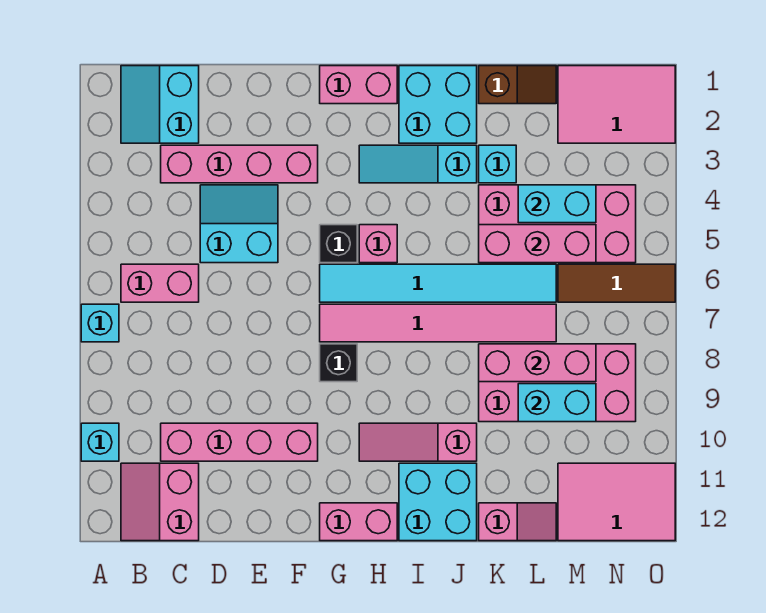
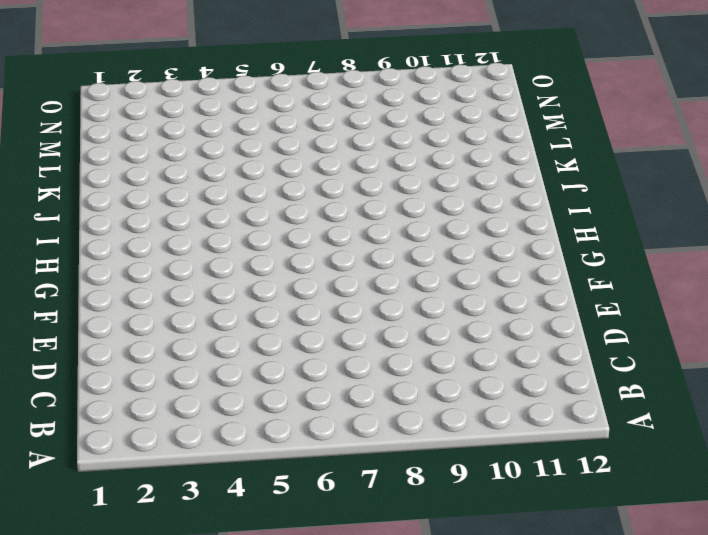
none -> cyan 1x1 brick [81,304,119,342]
none -> cyan 1x1 brick [81,423,119,461]
none -> cyan 2x2 slope [121,66,199,143]
none -> pink 1x2 brick [121,264,199,302]

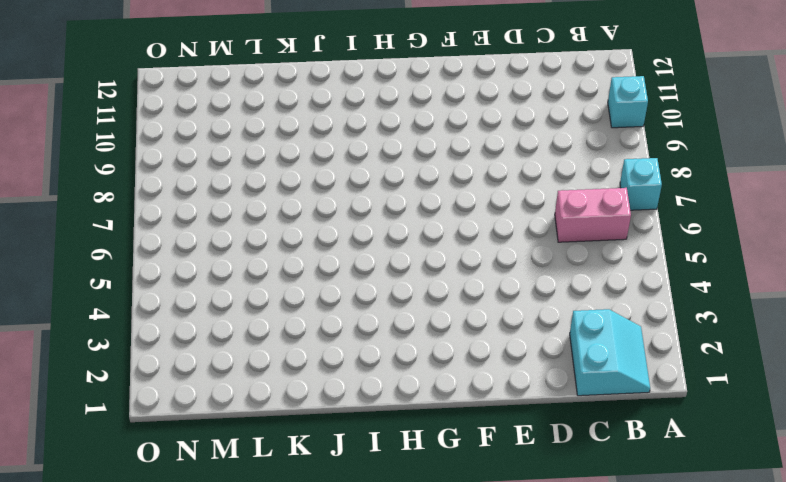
none -> pink 2x2 slope [121,463,199,541]
none -> pink 1x4 brick [161,145,318,183]
none -> pink 1x4 brick [161,423,318,461]
none -> cyan 2x2 slope [200,185,278,263]

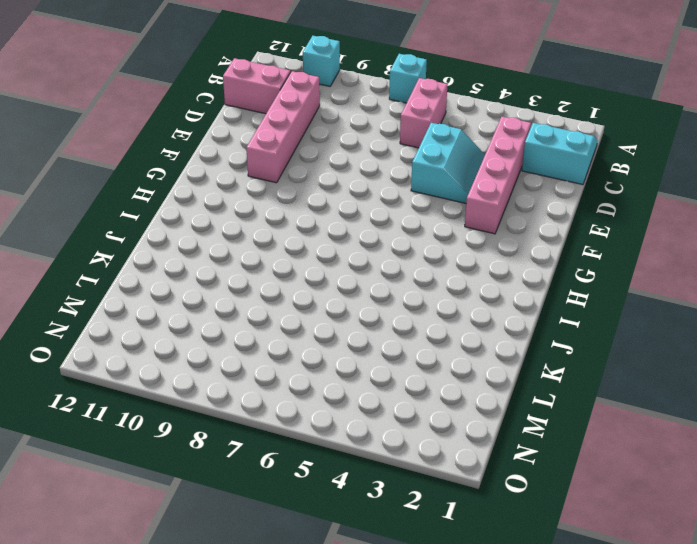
none -> pink 1x2 brick [320,66,397,104]
none -> black 1x1 brick [320,225,357,263]
none -> cyan 1x6 tile [320,264,556,302]
none -> pink 1x6 tile [320,304,556,342]

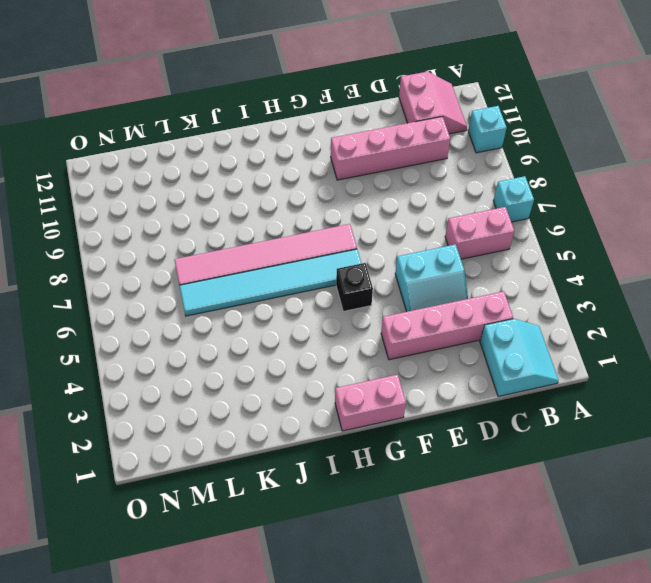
none -> black 1x1 brick [320,344,357,382]
none -> pink 1x2 brick [320,503,397,541]
none -> cyan 1x3 slope [359,145,477,183]
none -> pink 1x1 brick [359,225,397,263]

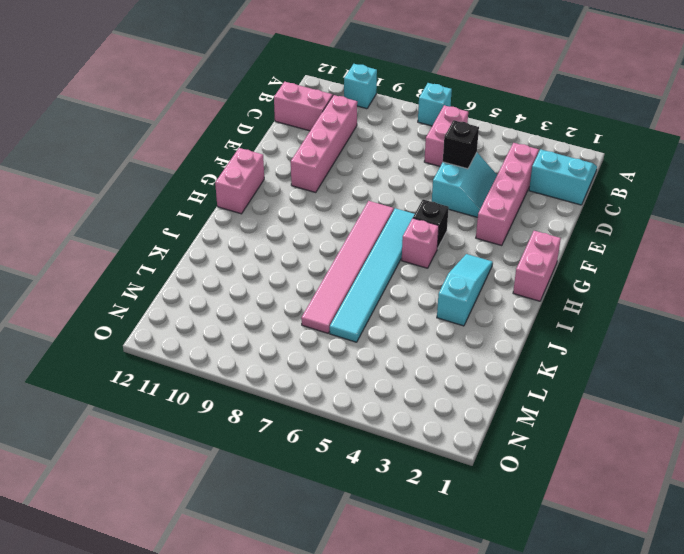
black 1x1 brick [443,120,479,169] -> black 1x1 brick moved to [320,344,357,382]
none -> pink 1x3 slope [359,423,477,461]
none -> cyan 2x2 brick [399,66,477,143]
none -> cyan 2x2 brick [399,463,477,541]
none -> brown 1x2 slope [479,66,556,104]

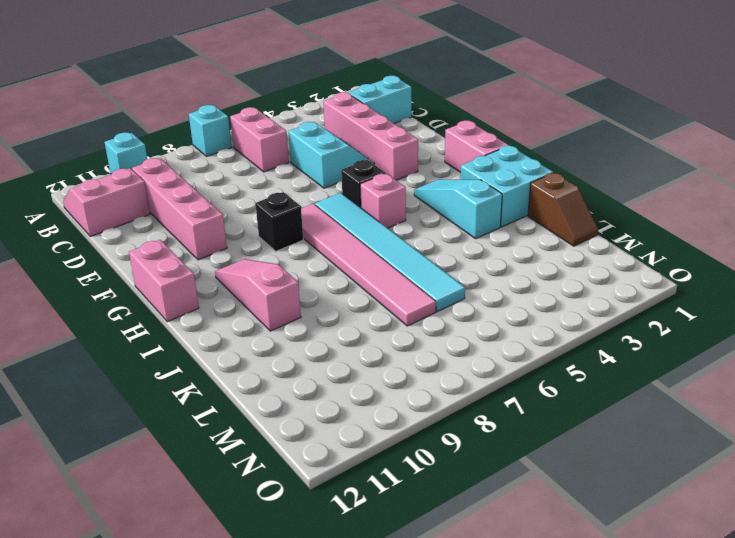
none -> cyan 2x2 brick [399,463,477,541]
none -> cyan 1x1 brick [479,145,516,183]
none -> pink 2x4 brick [479,185,636,263]
none -> pink 2x4 brick [479,344,636,422]

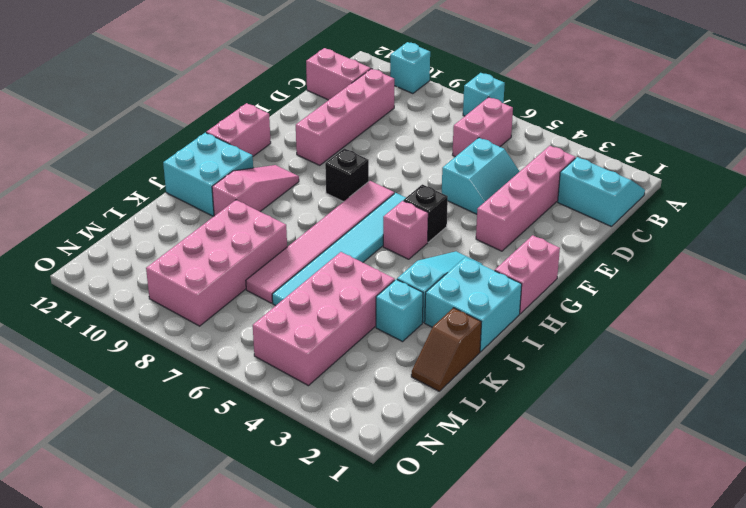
none -> pink 1x2 slope [479,503,556,541]
none -> pink 2x3 tile [558,66,675,143]
none -> brown 1x3 tile [558,264,675,302]
none -> pink 2x3 tile [558,463,675,541]

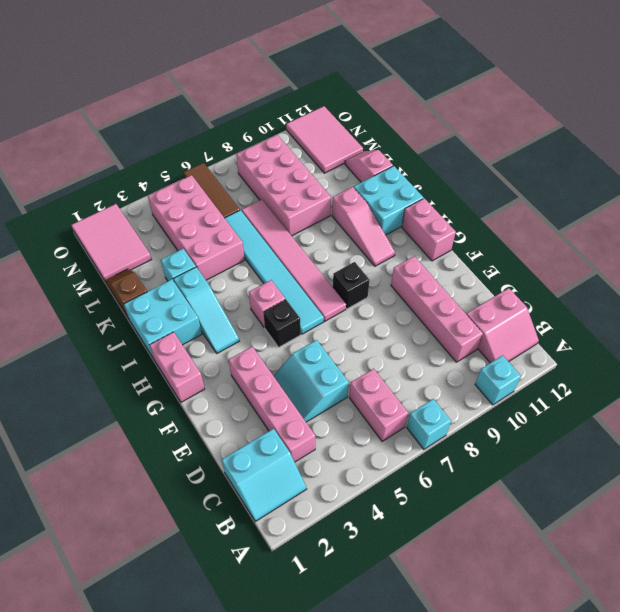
none -> pink 1x3 brick [479,225,596,263]
none -> pink 1x3 brick [479,344,596,382]
none -> cyan 1x2 brick [518,185,596,223]
none -> cyan 1x2 brick [518,384,596,422]

